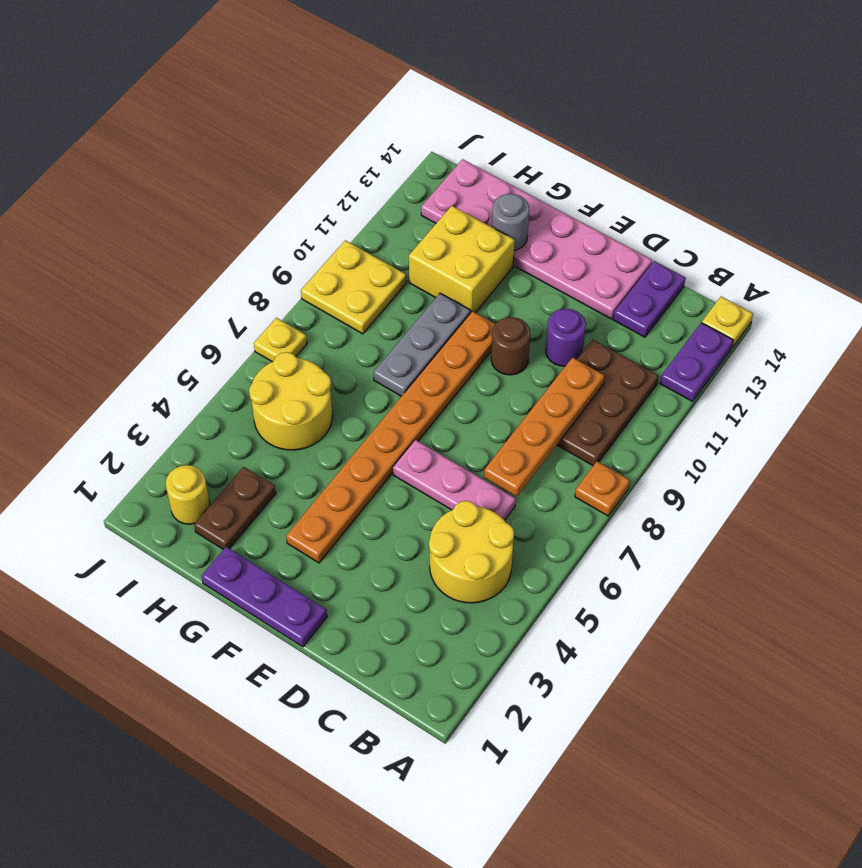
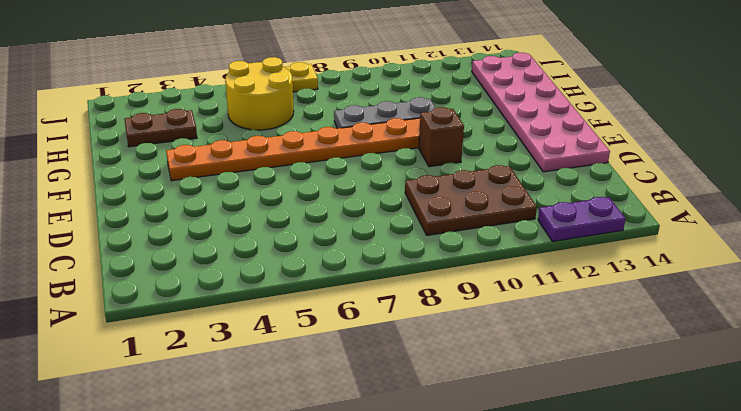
brown 1x1 brick [419,107,464,167] -> brown 1x1 round brick [491,317,530,375]
none -> orange 1x1 plate [575,461,630,516]
none -> yellow 1x1 plate [702,297,753,347]
none -> yellow 2x2 round brick [429,501,514,603]

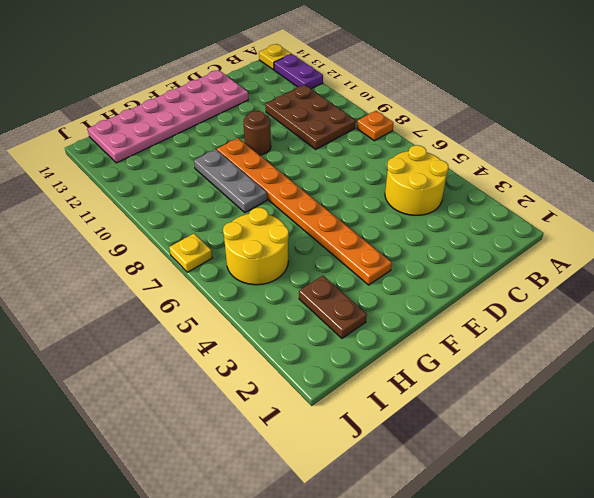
none -> pink 1x3 plate [393,440,516,520]
none -> purple 1x2 plate [613,261,686,337]
none -> purple 1x1 round brick [546,309,586,366]

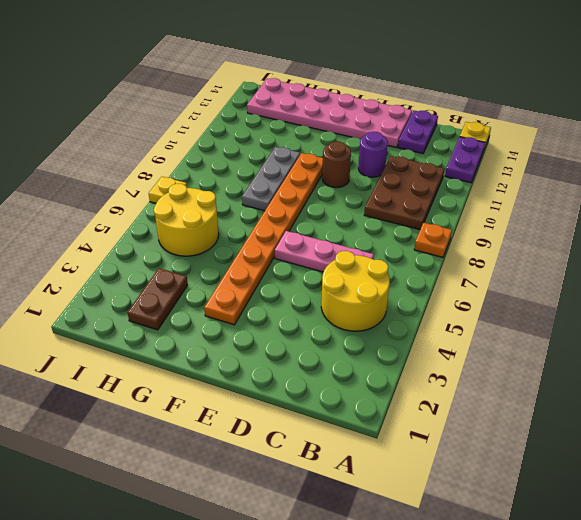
none -> purple 1x3 plate [201,547,327,647]
none -> yellow 2x2 brick [409,206,515,313]
none -> yellow 1x1 round brick [166,465,210,524]

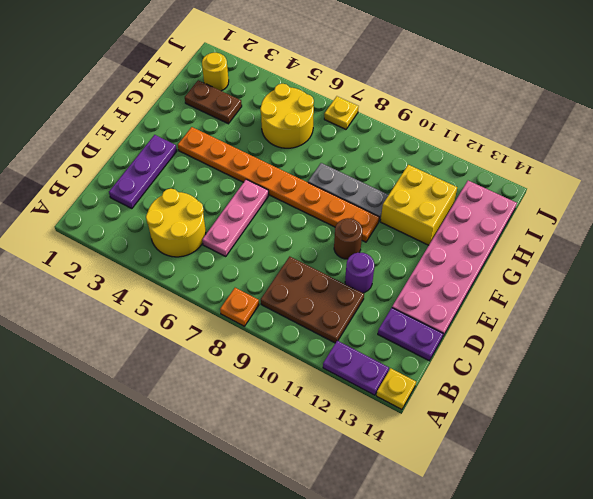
purple 1x3 plate [109,135,177,209] -> purple 1x3 plate moved to [201,547,327,647]
none -> yellow 2x2 plate [301,240,407,334]
none -> orange 1x4 plate [484,358,605,497]
none -> grey 1x1 round brick [492,194,529,250]

